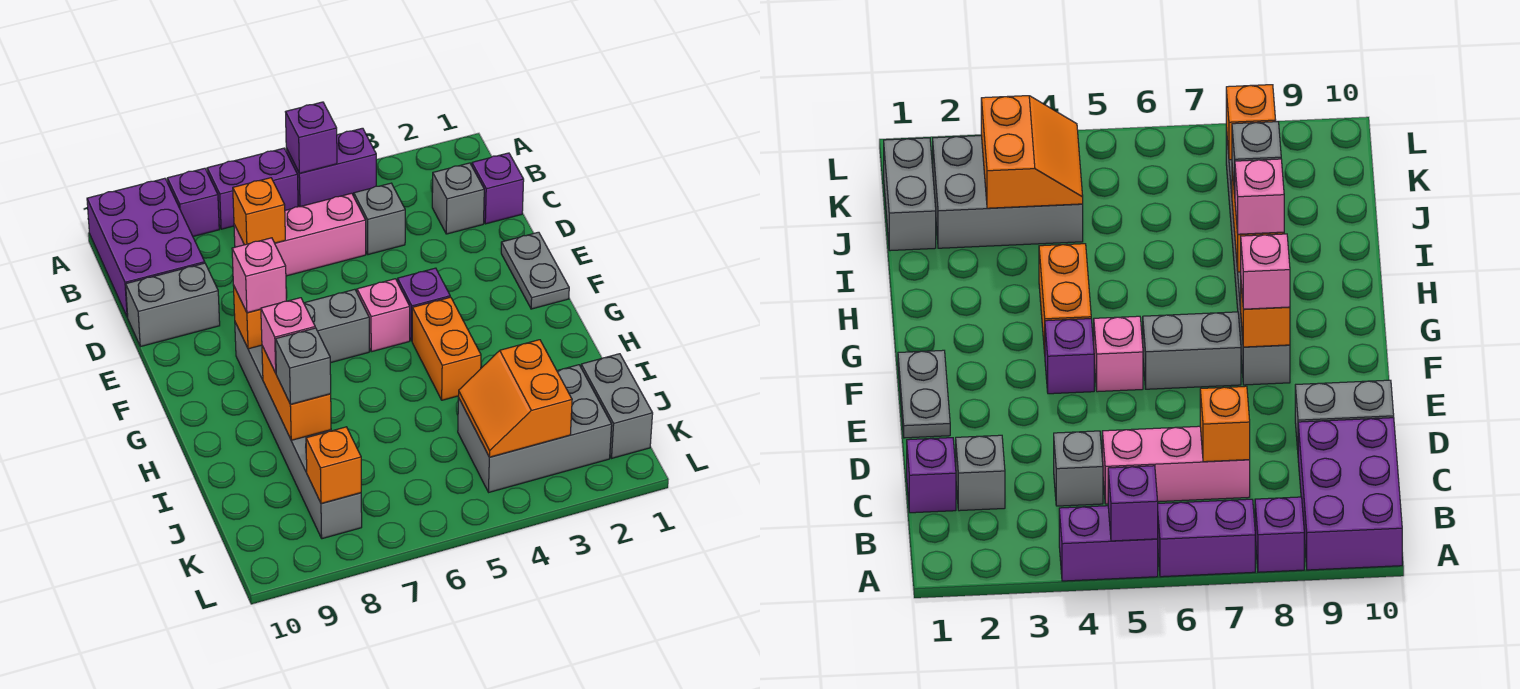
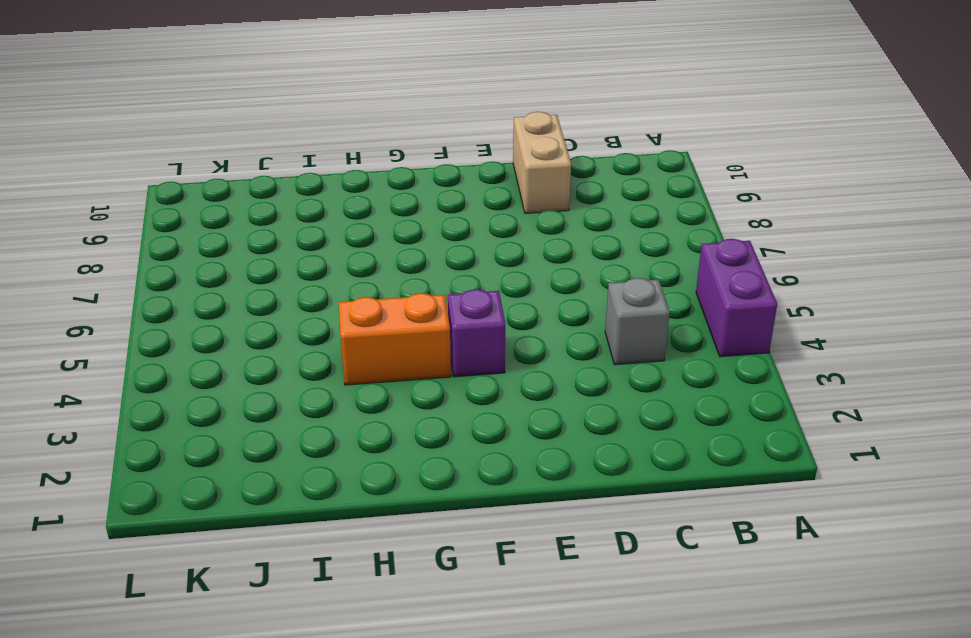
tan 1x2 brick [513,112,571,213] -> grey 1x2 brick [126,263,220,347]
none -> purple 1x2 brick [207,148,298,229]
none -> purple 1x1 brick [167,168,219,236]
none -> purple 2x3 brick [87,178,205,317]

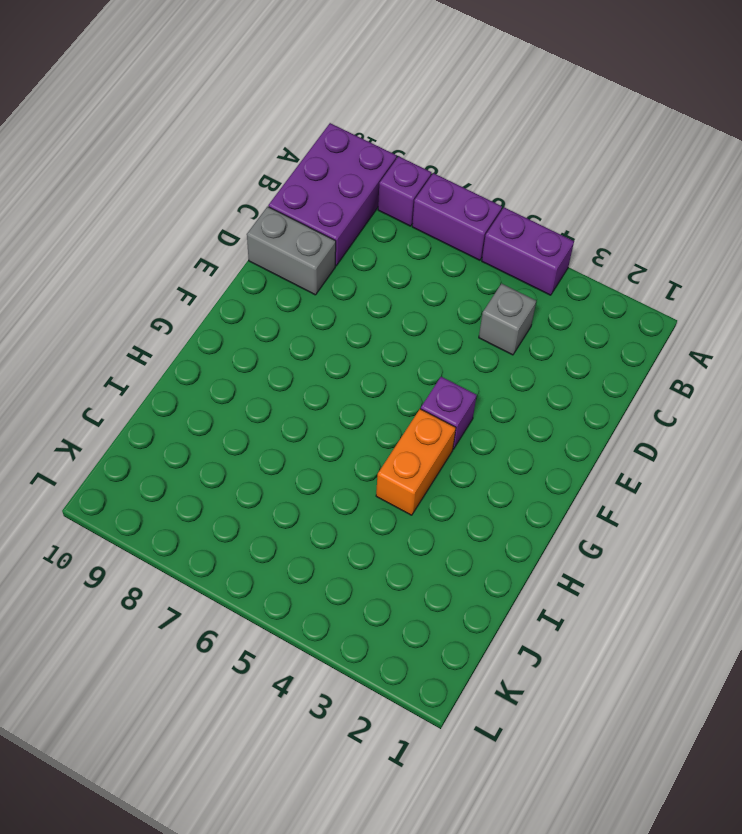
none -> purple 1x1 brick [472,153,524,224]
none -> grey 1x1 brick [432,163,484,234]
none -> pink 1x3 brick [234,193,366,276]

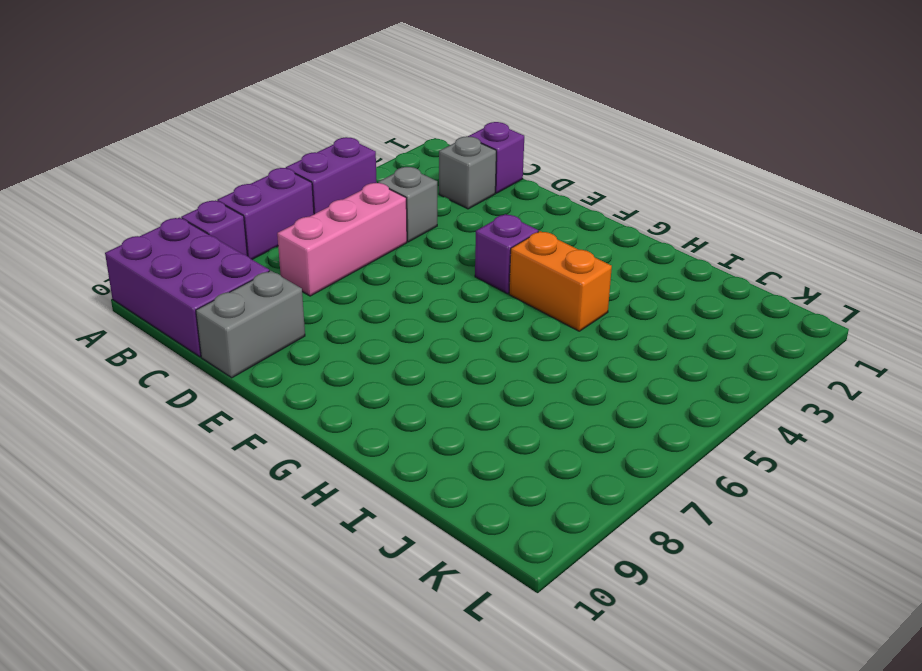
none -> grey 1x2 plate [501,232,569,309]
none -> pink 1x1 brick [357,279,410,352]
none -> grey 1x2 brick [304,289,369,363]

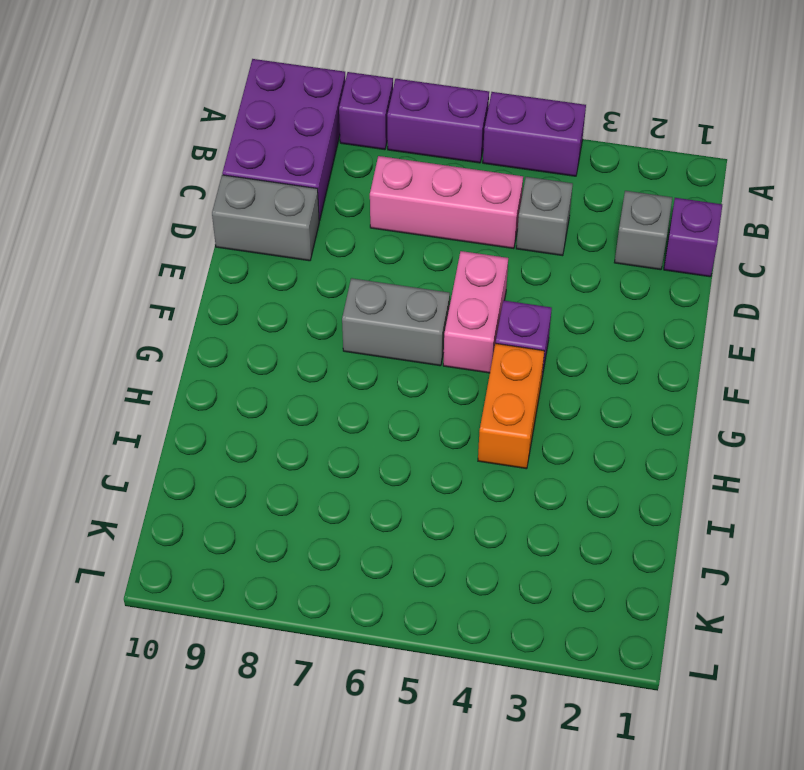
pink 1x2 brick [443,251,508,373] -> pink 1x1 brick [357,279,410,352]
none -> grey 1x2 plate [501,232,569,309]
none -> grey 1x6 brick [235,323,362,539]
none -> grey 1x2 brick [581,354,653,458]

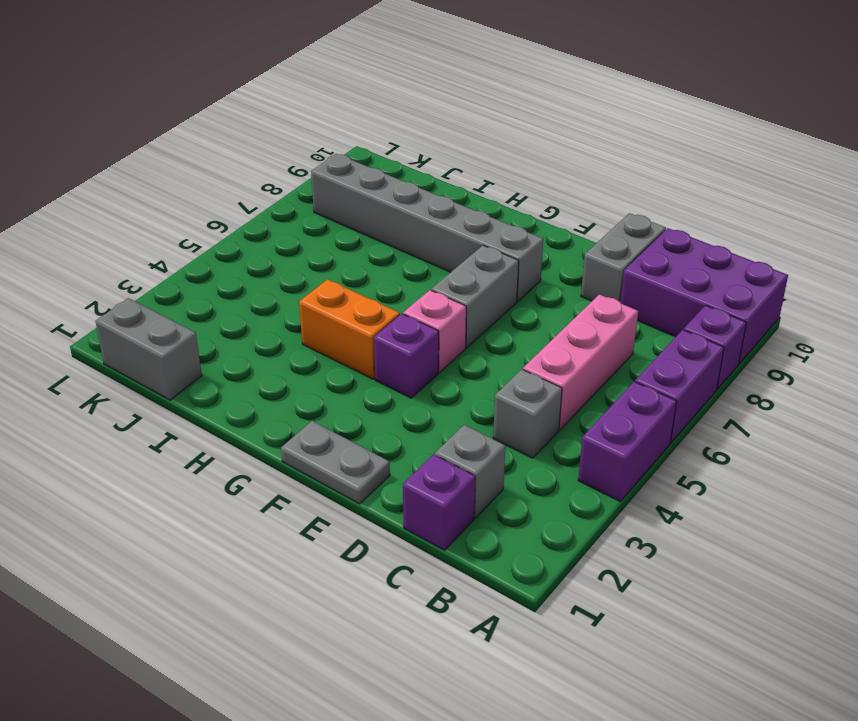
none -> grey 2x3 brick [458,365,612,492]
none -> purple 1x1 brick [286,102,337,173]
none -> orange 1x1 brick [233,178,285,245]

